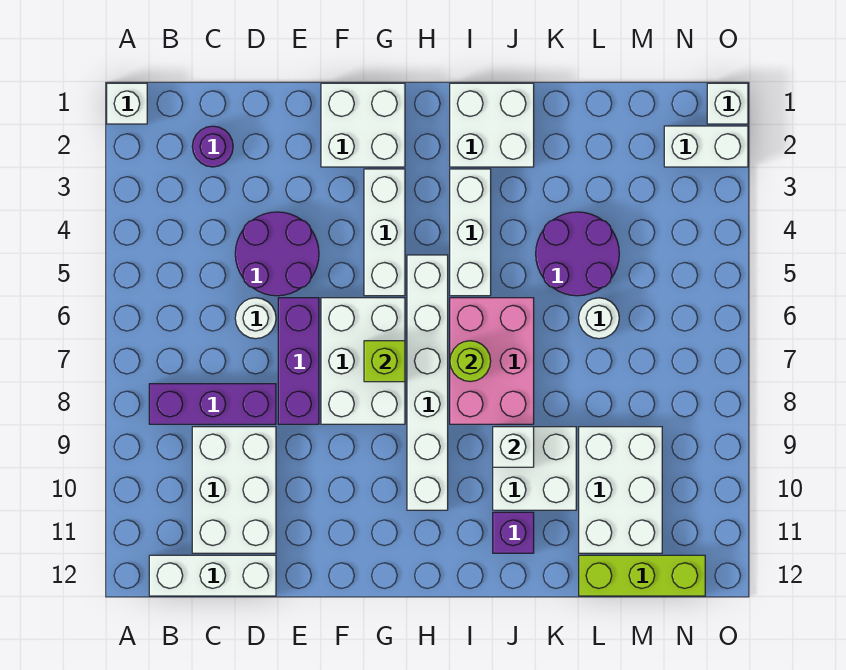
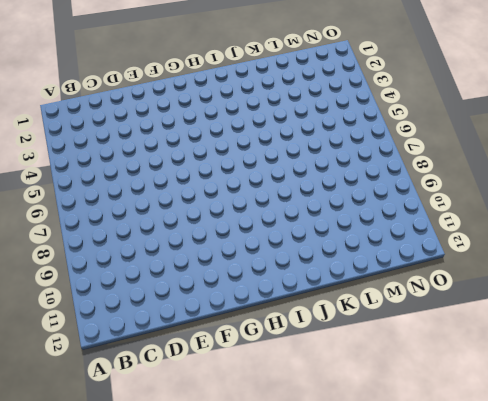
none -> white 1x1 brick [107,83,147,124]
none -> purple 1x3 brick [149,384,276,424]
none -> white 1x3 brick [149,555,276,596]

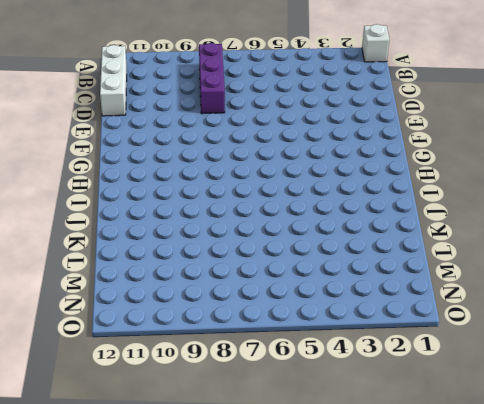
none -> purple 1x1 round brick [192,126,233,167]
none -> white 2x3 brick [192,427,276,553]
none -> purple 2x2 round brick [235,212,319,296]

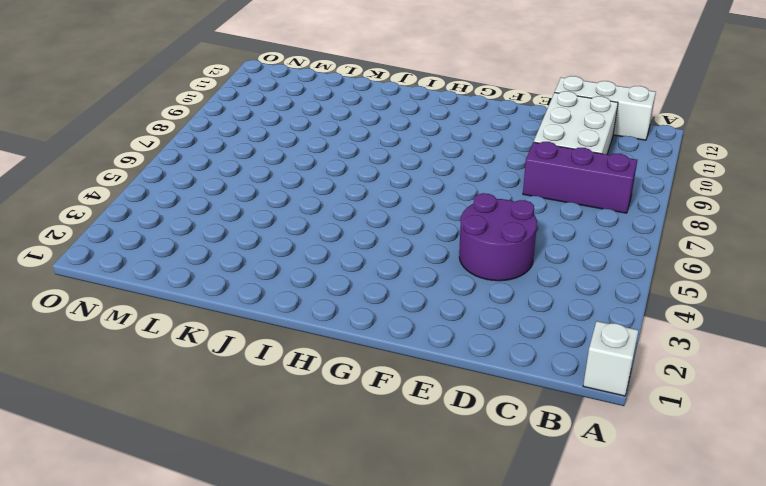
none -> purple 1x1 round brick [192,126,233,167]
none -> white 1x1 round brick [235,298,276,339]
none -> purple 1x3 brick [278,298,319,424]

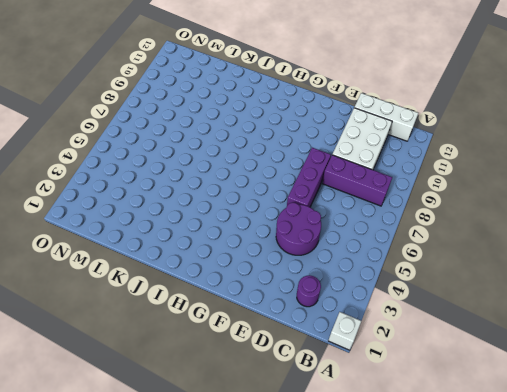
none -> white 1x1 round brick [235,298,276,339]
none -> white 2x2 brick [321,83,405,167]
none -> white 2x3 brick [321,298,405,424]

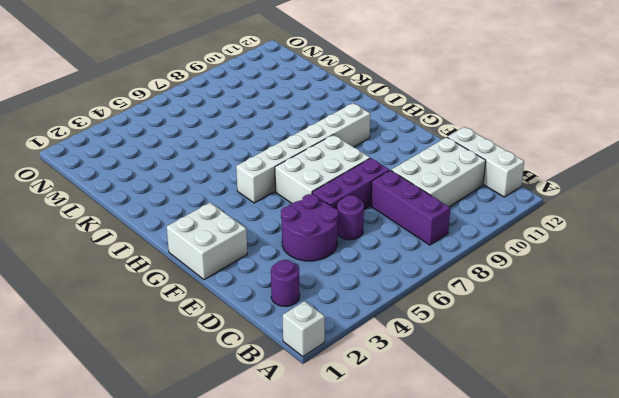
purple 1x1 round brick [337,195,364,240] -> white 1x1 round brick [235,298,276,339]
none -> white 1x3 brick [364,169,405,296]
none -> white 2x2 brick [450,83,534,167]
none -> white 1x3 brick [450,169,491,296]

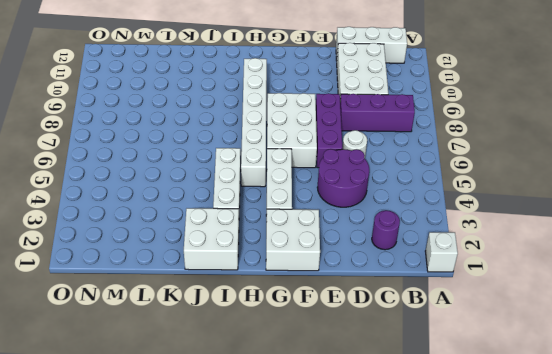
none -> pink 2x3 brick [450,298,534,424]
none -> white 2x2 brick [493,427,576,510]
none -> purple 1x1 brick [493,512,534,553]

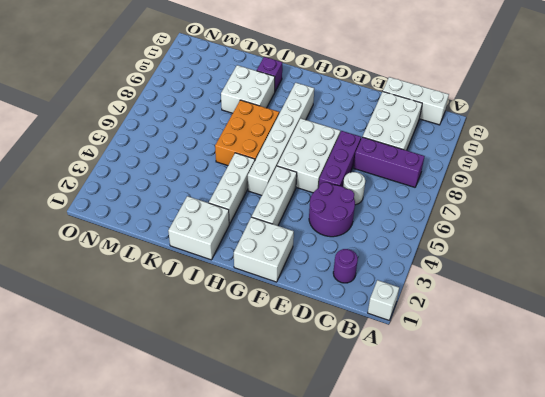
orange 2x3 brick [215,100,279,166] -> pink 2x3 brick [450,298,534,424]
none -> purple 2x2 round brick [536,212,619,296]
none -> white 1x1 round brick [579,298,619,339]
none -> white 2x3 brick [579,427,662,553]

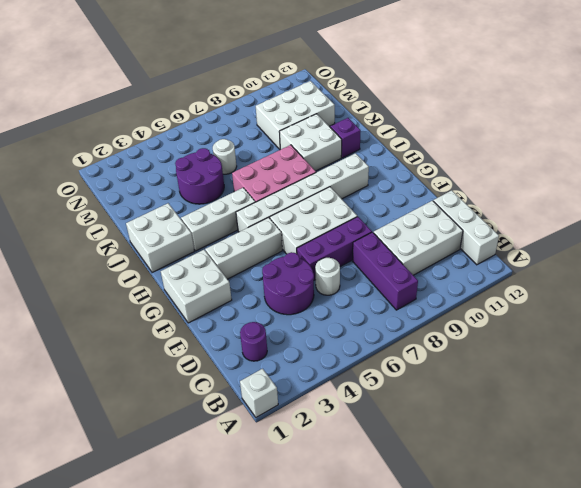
none -> lime 1x3 brick [579,555,705,596]
none -> white 1x2 brick [664,126,748,167]
none -> white 1x1 brick [707,83,748,124]

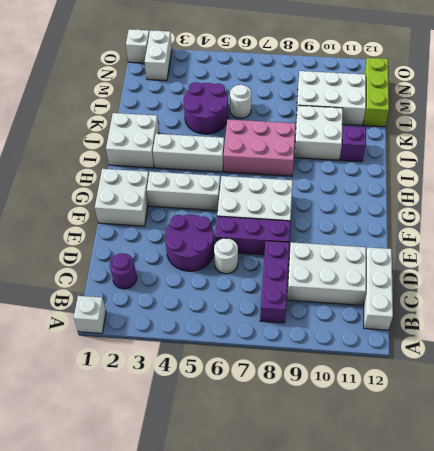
none -> white 1x6 brick [407,255,448,510]
none -> lime 1x1 brick [364,341,405,382]
none -> lime 1x1 round brick [450,341,491,382]

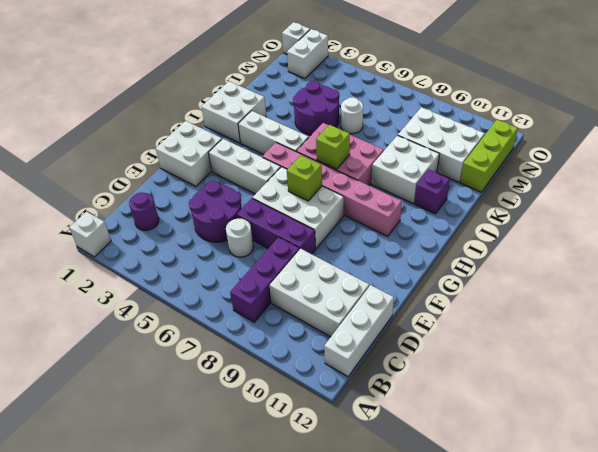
pink 1x6 brick [262,143,402,236] -> white 1x6 brick [407,255,448,510]
lime 1x1 brick [316,125,350,169] -> lime 1x1 round brick [450,341,491,382]
none -> white 1x1 brick [493,427,534,467]

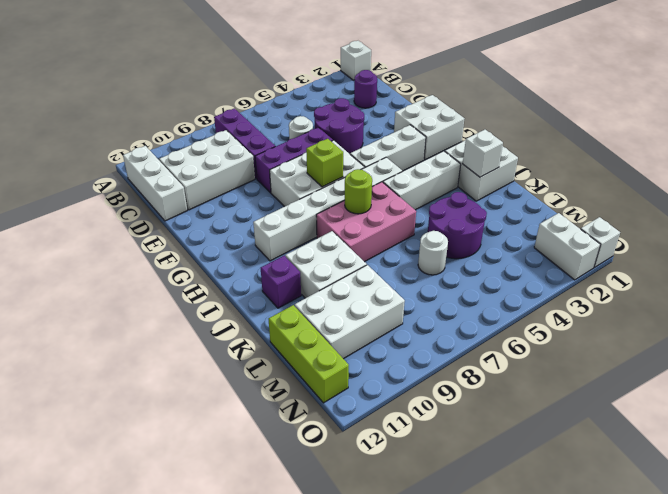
white 1x1 brick [463,130,503,177] -> white 1x1 brick moved to [493,427,534,467]

